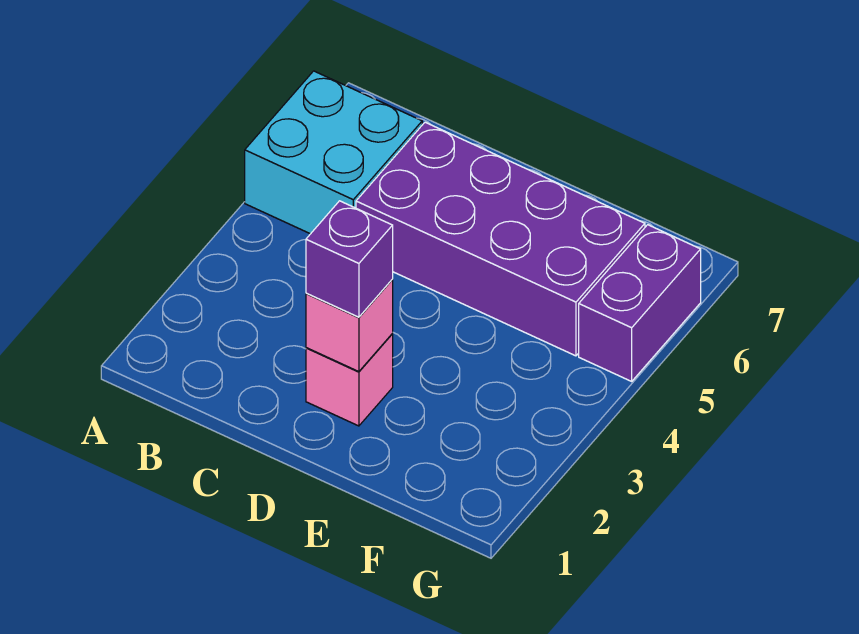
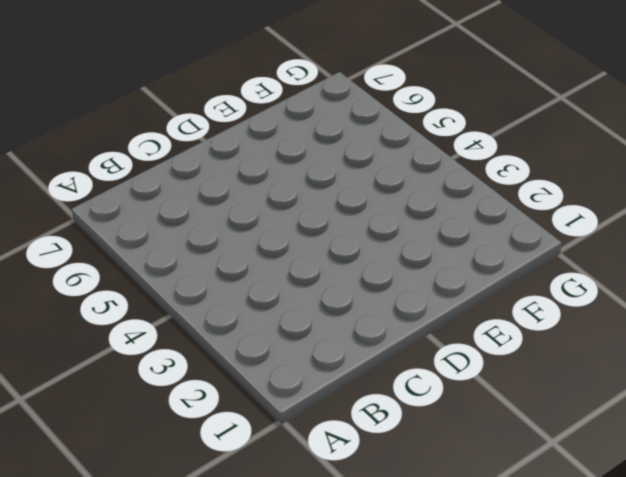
none -> cyan 2x2 brick [245,71,422,234]
none -> purple 2x4 brick [356,122,645,356]

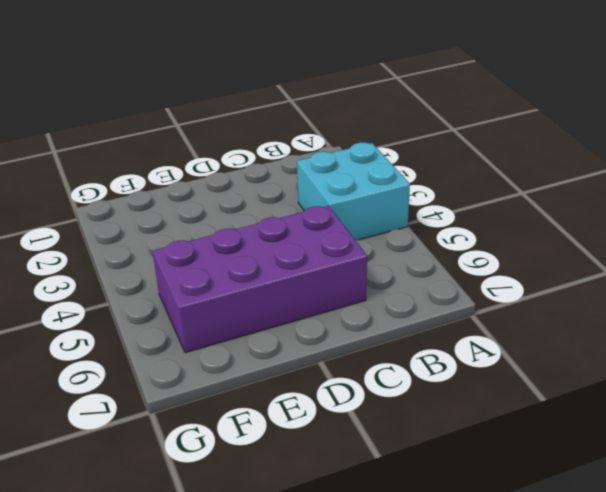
cyan 2x2 brick [297,143,410,240] -> cyan 2x2 brick moved to [245,71,422,234]
none -> pink 1x1 brick [306,334,393,426]
none -> purple 1x2 brick [579,225,701,381]

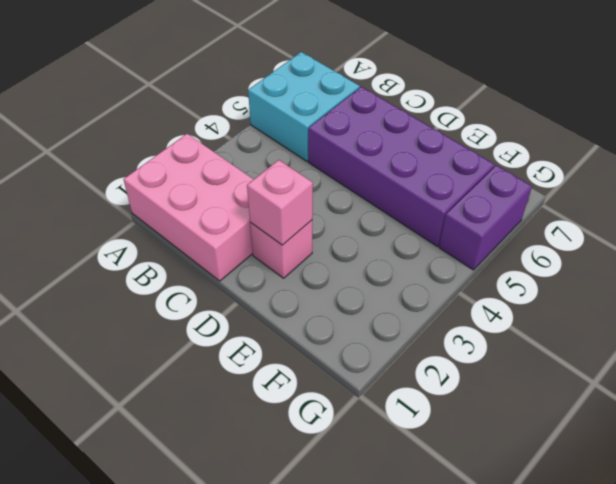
pink 2x3 brick [124,134,254,281] -> none
none -> purple 1x1 brick [306,201,393,317]

